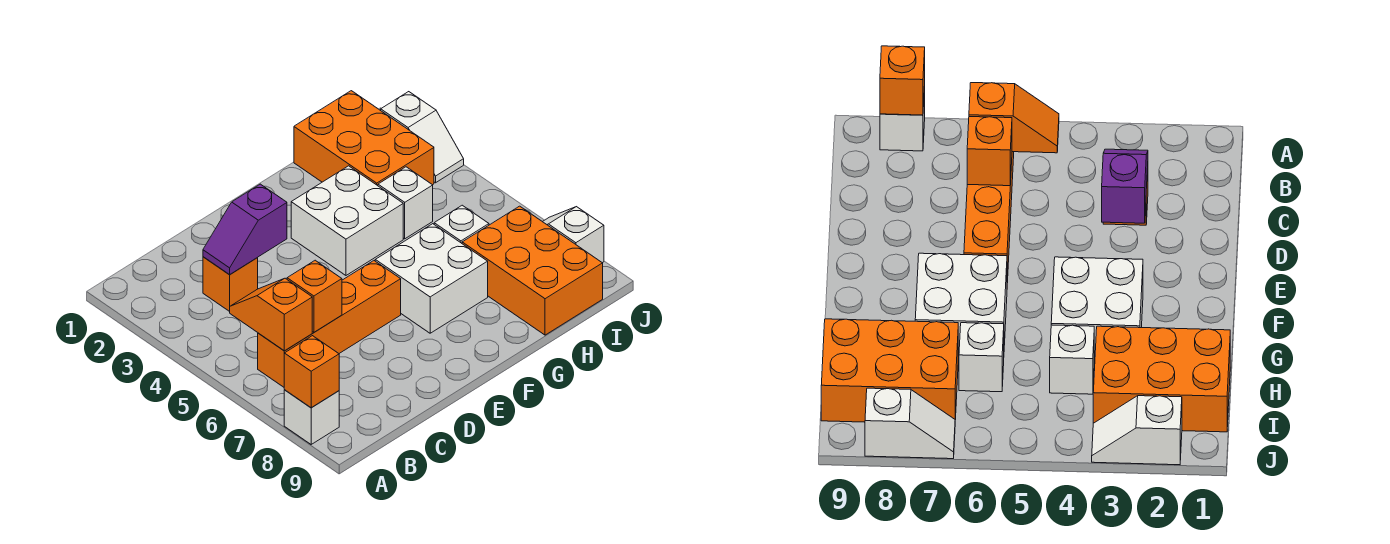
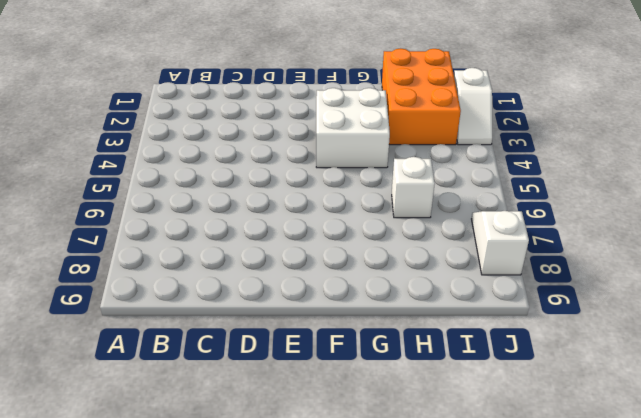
none -> white 1x1 brick [284,390,339,444]
none -> orange 1x4 brick [258,261,401,387]
none -> orange 1x1 brick [203,257,258,312]

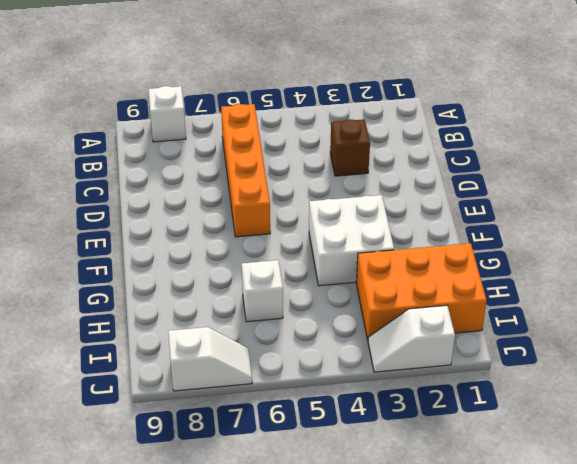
brown 1x1 brick [330,119,370,176] -> orange 1x1 brick [203,257,258,312]
none -> white 2x2 brick [375,224,488,333]
none -> white 1x1 brick [378,167,433,239]
none -> orange 2x3 brick [462,206,603,335]

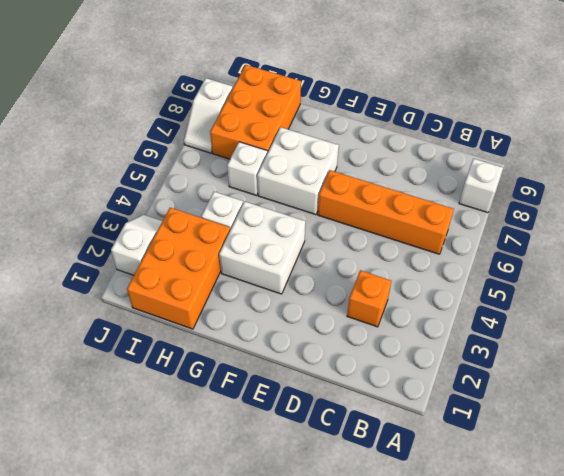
none -> orange 1x1 brick [284,336,339,408]
none -> orange 1x2 slope [230,278,312,351]
none -> purple 1x2 slope [203,184,287,275]

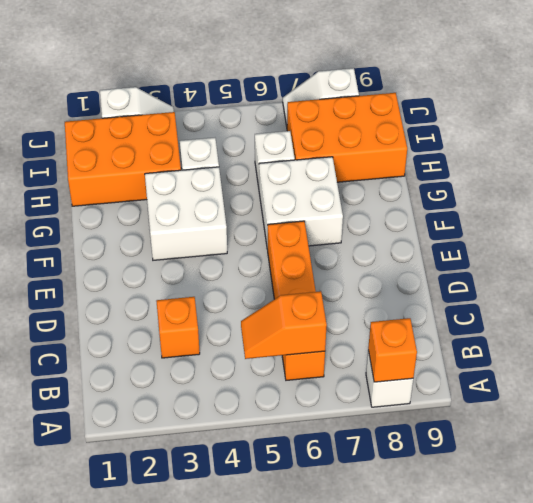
none -> purple 1x2 slope [203,184,287,275]
none -> orange 1x1 brick [287,260,342,332]

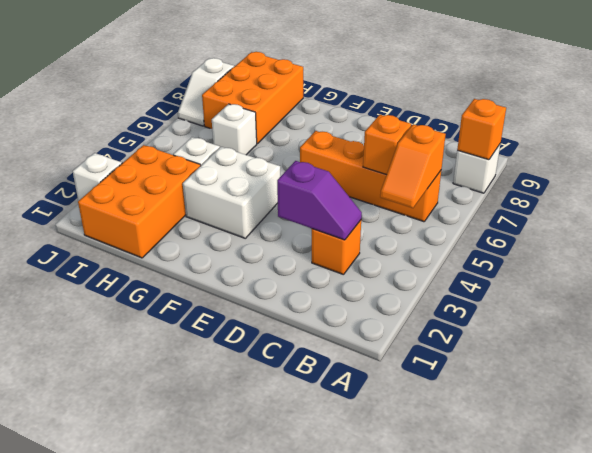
none -> white 2x2 brick [375,224,488,333]

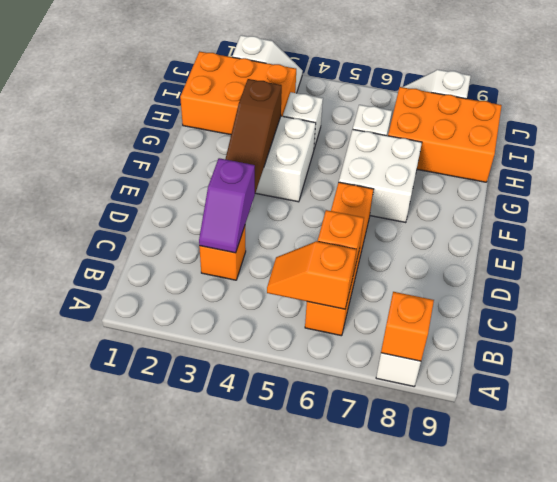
brown 1x3 slope [225,79,282,193] -> none

